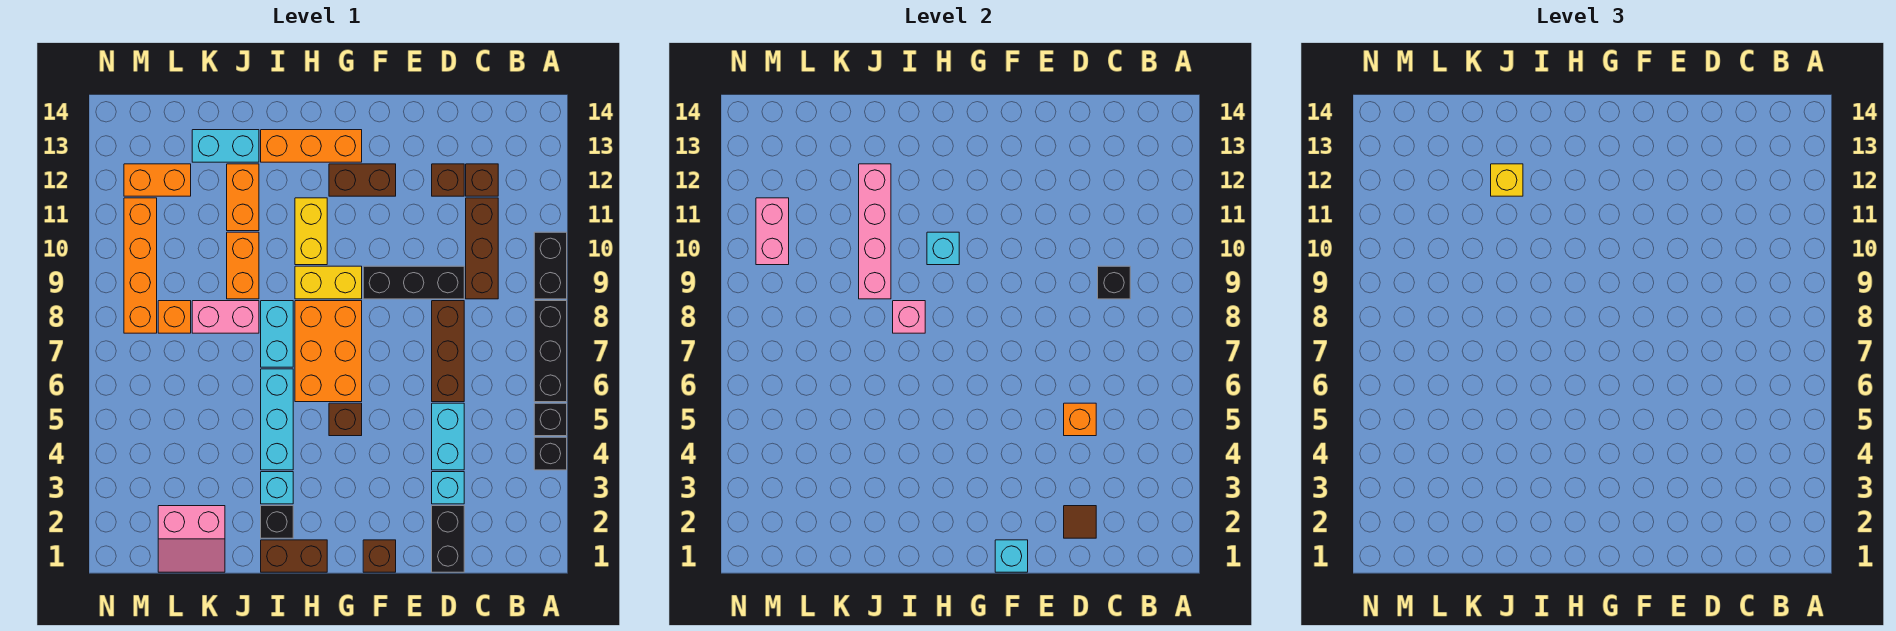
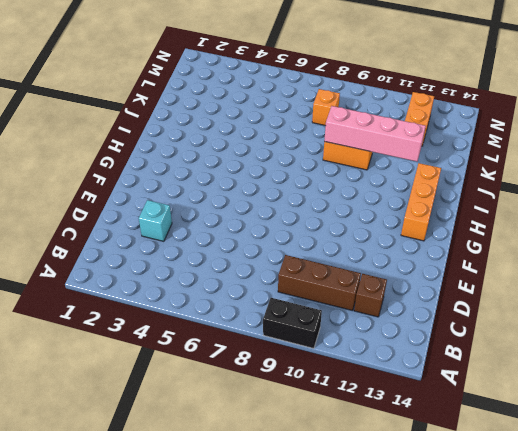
none -> black 1x1 brick [534,437,567,470]
none -> black 1x1 brick [534,403,567,436]
none -> black 1x3 brick [534,301,567,402]
none -> black 1x2 brick [432,506,464,572]

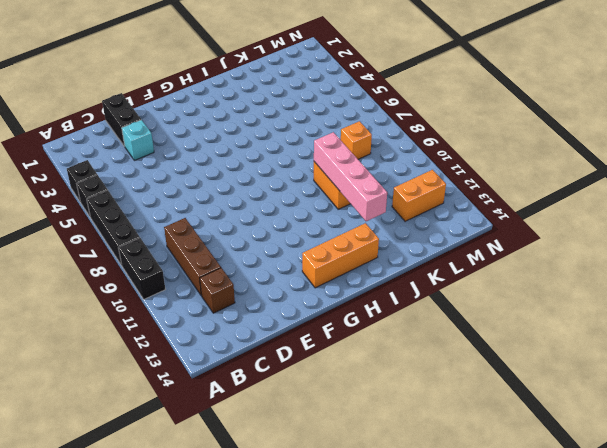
none -> cyan 1x2 brick [432,403,464,470]
none -> brown 1x3 brick [432,301,464,402]
none -> black 1x3 brick [363,266,464,299]
none -> brown 1x1 brick [432,164,464,196]

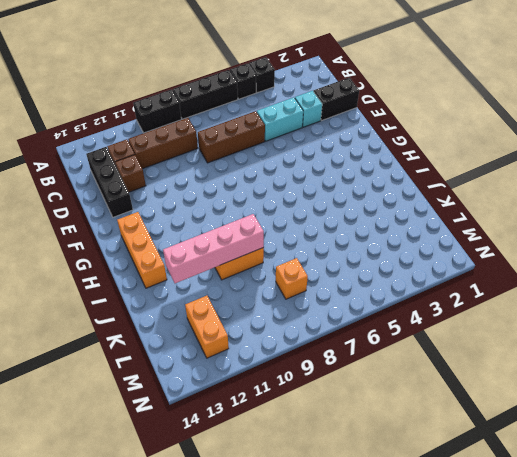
black 1x3 brick [86,147,133,217] -> black 1x3 brick moved to [363,266,464,299]
none -> brown 1x1 brick [363,540,396,572]
none -> brown 1x2 brick [329,164,396,196]
none -> brown 1x1 brick [329,403,362,436]
none -> orange 2x3 brick [295,301,362,402]

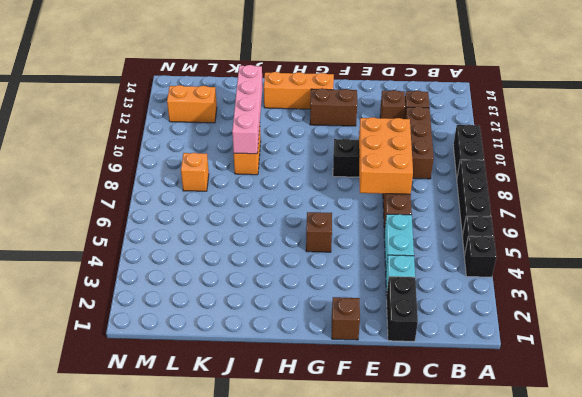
orange 2x3 brick [359,117,413,194] -> orange 2x3 brick moved to [295,301,362,402]
none -> yellow 1x2 brick [295,266,362,299]
none -> brown 1x2 brick [261,540,327,572]
none -> yellow 1x2 brick [295,198,327,265]
none -> black 1x1 brick [261,506,293,538]

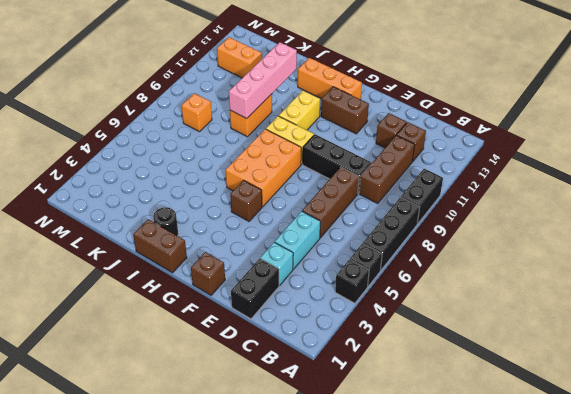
black 1x1 round brick [153,207,178,236] -> black 1x1 brick [261,506,293,538]
none -> cyan 1x1 brick [261,472,293,504]
none -> cyan 1x3 brick [261,369,293,470]
none -> cyan 1x2 brick [261,301,293,367]
none -> pink 1x2 brick [192,301,259,333]

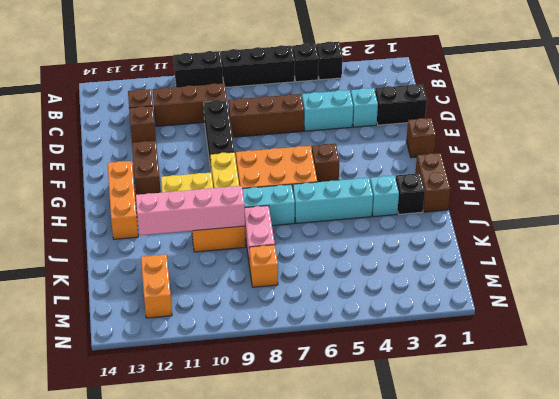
none -> orange 1x2 brick [227,164,259,231]
none -> cyan 1x2 brick [192,130,259,162]
none -> pink 2x2 slope [158,506,225,572]
none -> orange 1x4 brick [124,198,157,333]

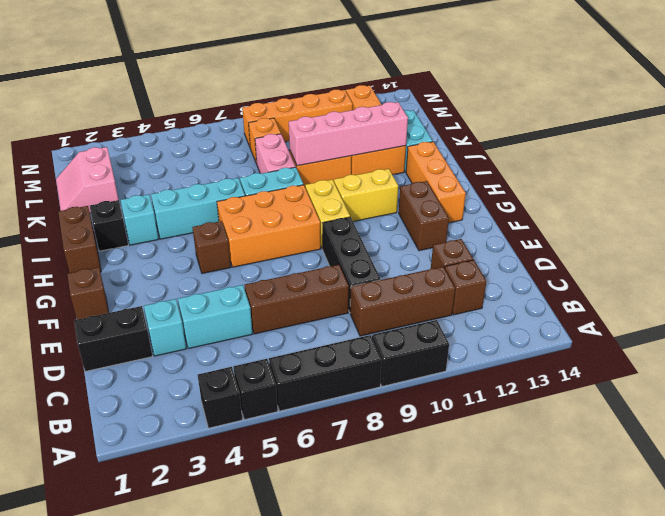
none -> black 1x1 brick [1098,266,1130,299]
none -> brown 1x1 tile [1064,506,1096,538]
none -> orange 1x1 brick [1064,403,1096,436]
none -> cyan 1x1 brick [995,540,1028,572]

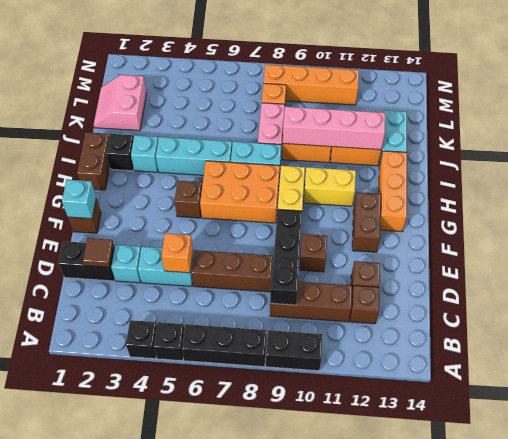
brown 1x1 brick [300,234,327,272] -> none
none -> orange 1x2 brick [124,164,191,196]
none -> cyan 1x1 brick [927,232,959,265]
none -> pink 1x1 brick [893,301,925,333]
none -> pink 1x2 brick [756,198,789,265]

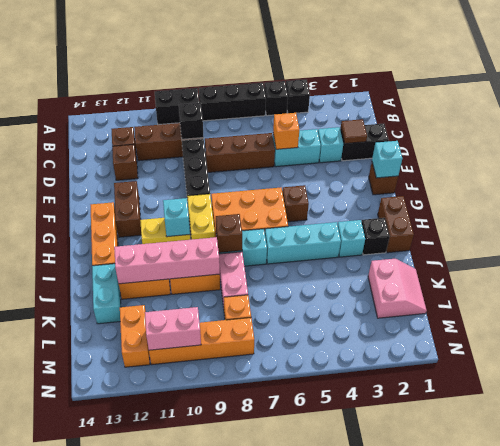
brown 1x1 brick [216,214,242,253] -> pink 1x1 brick [893,301,925,333]
none -> yellow 1x1 brick [1491,164,1523,196]

